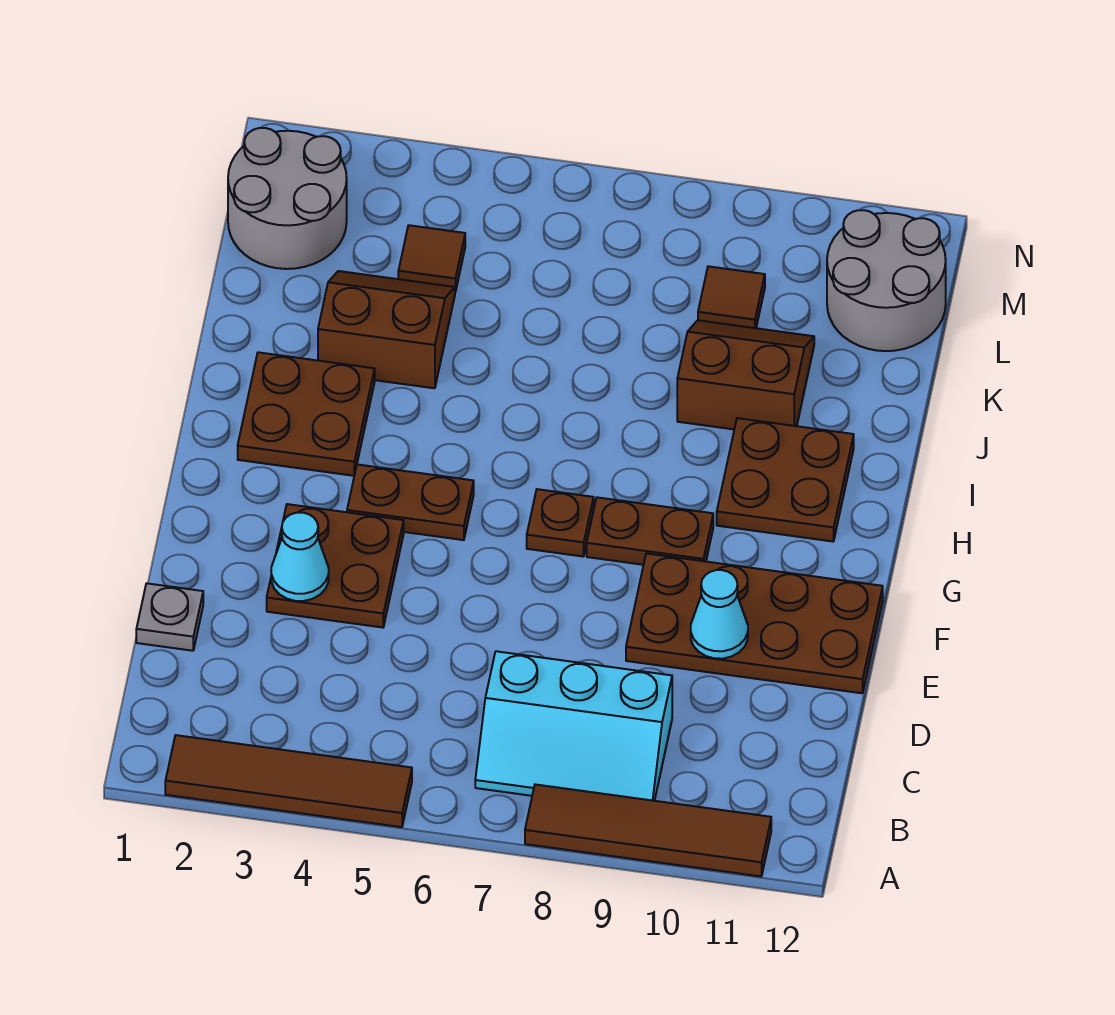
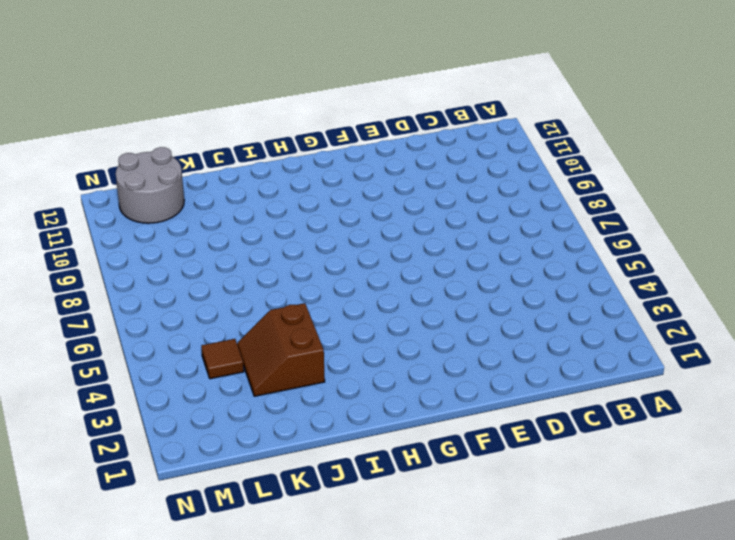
none -> brown 1x4 tile [165,735,412,827]
none -> brown 1x4 tile [525,784,771,876]
none -> cyan 2x3 slope [475,651,672,801]

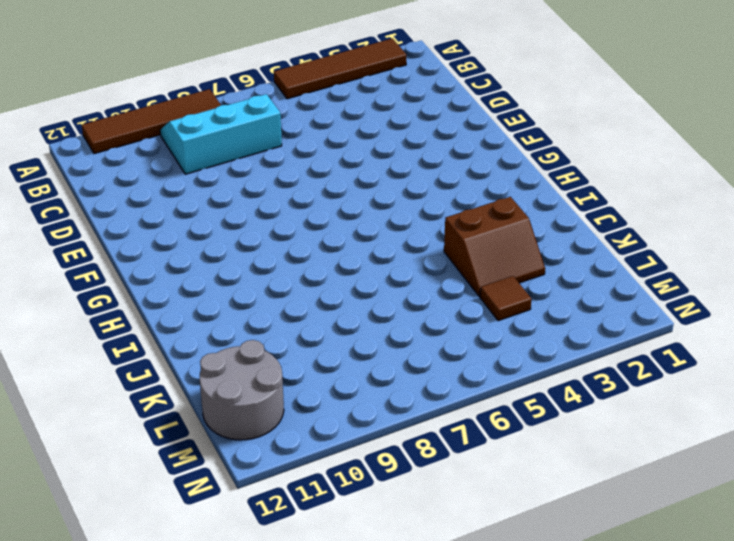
none -> grey 1x1 plate [136,583,203,651]
none -> brown 2x2 plate [267,504,404,628]
none -> brown 2x4 plate [626,553,883,693]

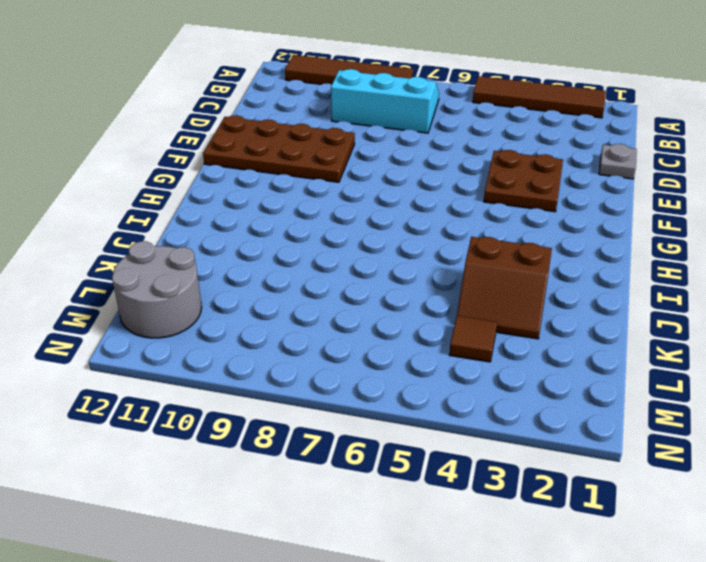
none -> brown 1x2 plate [347,464,474,540]
none -> brown 1x1 plate [527,489,594,557]
none -> brown 1x2 plate [587,497,713,565]

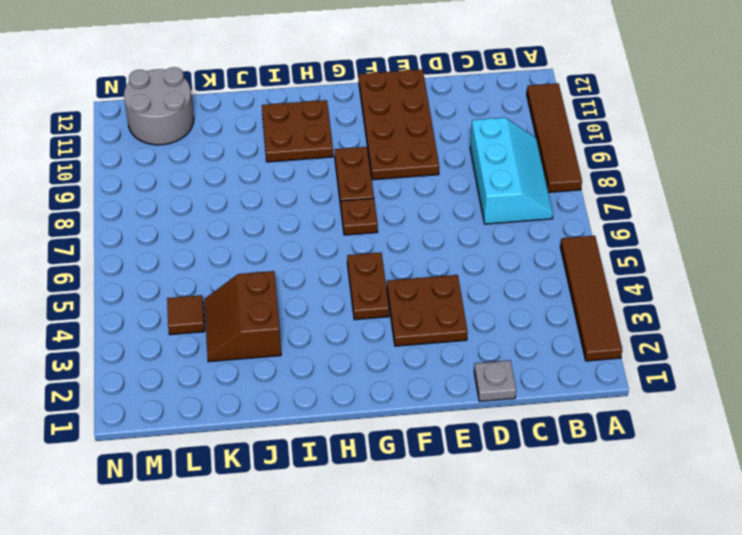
none -> brown 2x2 plate [238,352,375,476]
none -> brown 2x2 slope [677,320,814,429]
none -> grey 2x2 round brick [228,128,347,269]

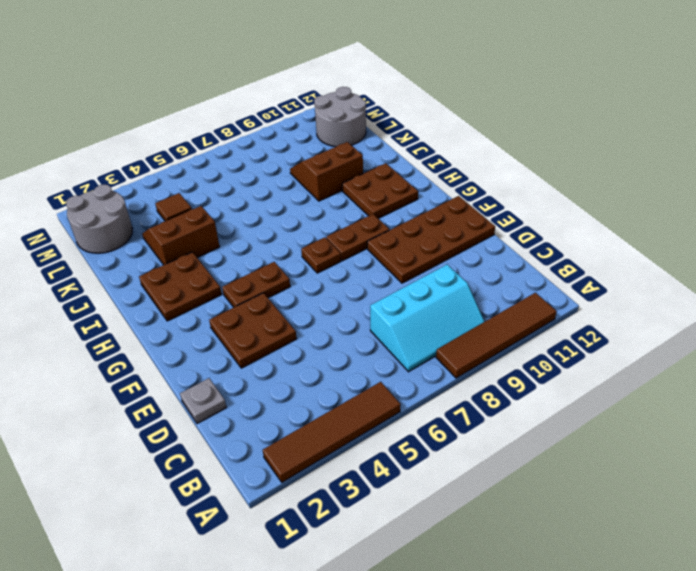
none -> brown 1x1 tile [698,266,765,328]
none -> cyan 1x1 cone [271,513,329,601]
none -> cyan 1x1 cone [691,570,748,659]

